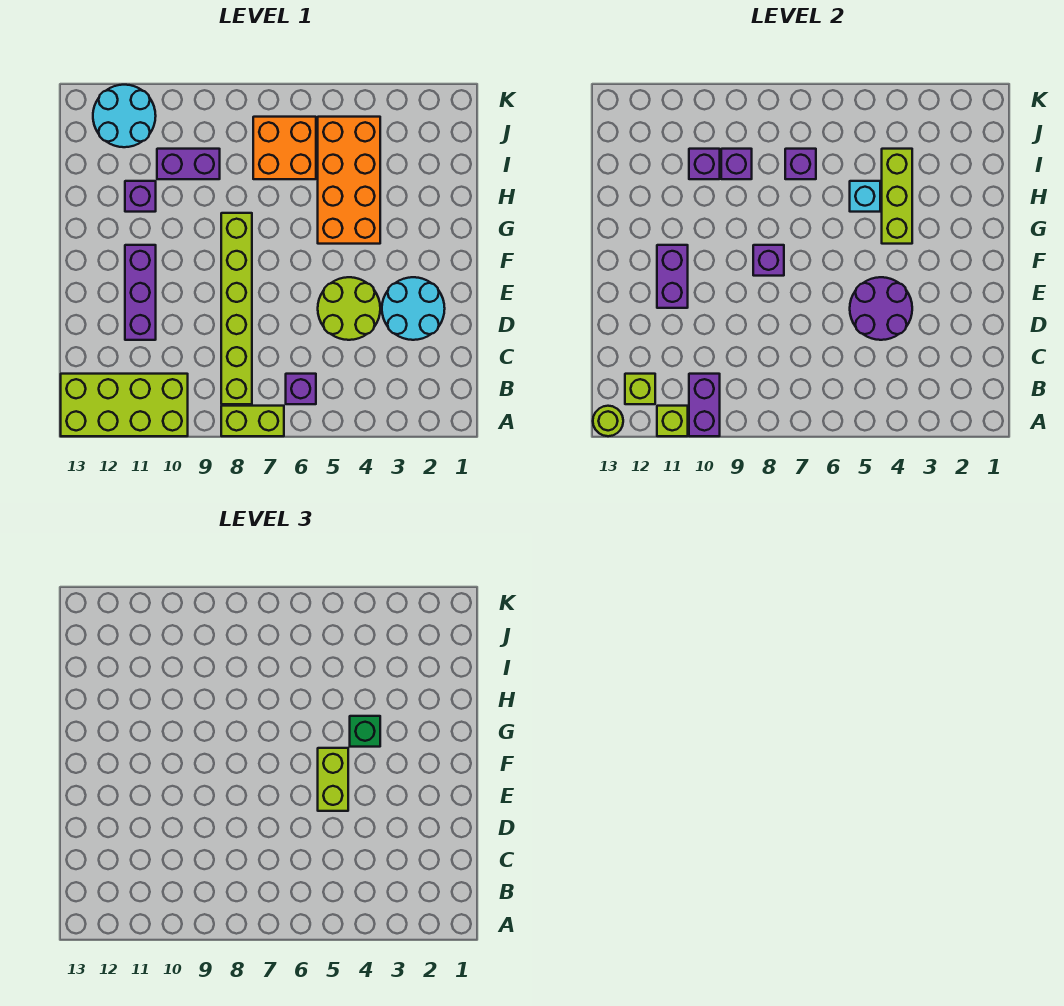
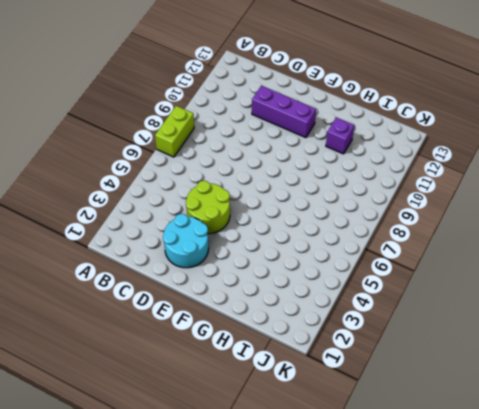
none -> lime 2x4 brick [61,374,188,436]
none -> purple 1x1 brick [286,374,316,404]
none -> lime 1x6 brick [221,213,252,404]

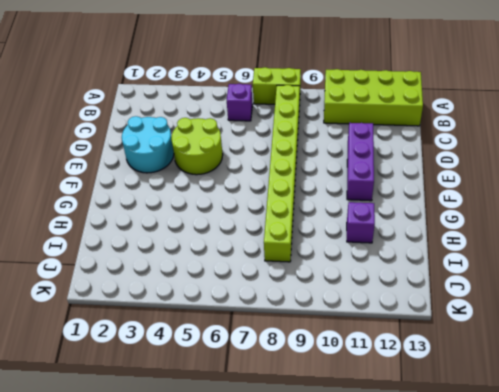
lime 1x8 brick [264,85,300,262] -> lime 1x6 brick [221,213,252,404]
none -> orange 2x4 brick [318,117,380,244]
none -> orange 2x2 brick [253,117,316,179]
none -> purple 1x2 brick [157,149,220,179]

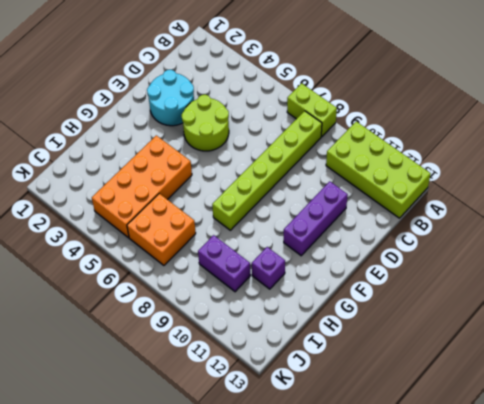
none -> purple 1x1 brick [286,374,316,404]
none -> cyan 2x2 round brick [93,85,156,147]
none -> purple 1x2 brick [689,374,720,436]

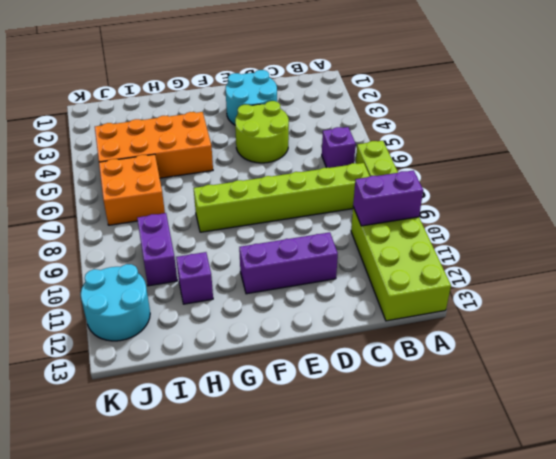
none -> lime 1x1 brick [657,406,688,436]
none -> lime 1x1 round brick [593,406,623,436]
none -> lime 1x1 brick [625,374,655,404]

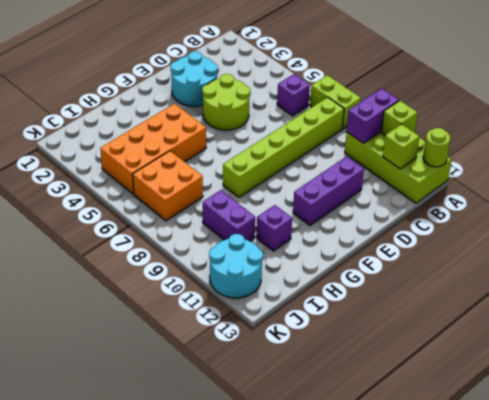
none -> purple 2x2 round brick [850,277,912,340]
none -> purple 1x2 brick [657,245,688,308]
none -> purple 1x1 brick [753,245,784,276]

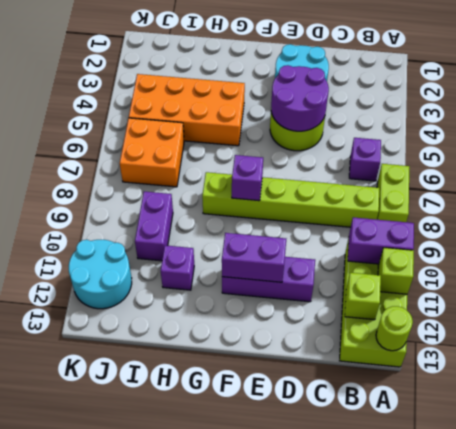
none -> lime 1x3 brick [882,149,912,244]
none -> cyan 1x1 brick [850,181,880,212]
none -> purple 1x1 brick [785,149,816,179]

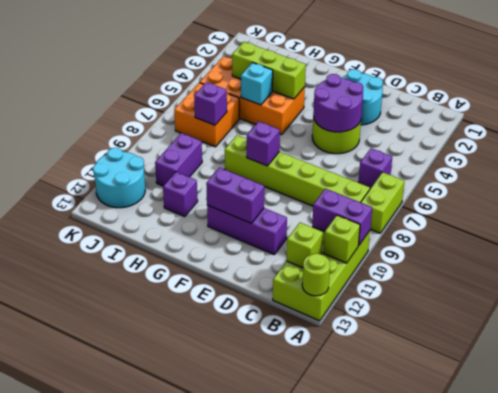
none -> purple 1x1 brick [721,149,752,179]
none -> purple 1x1 brick [689,149,720,179]
none -> lime 1x2 brick [318,748,348,811]

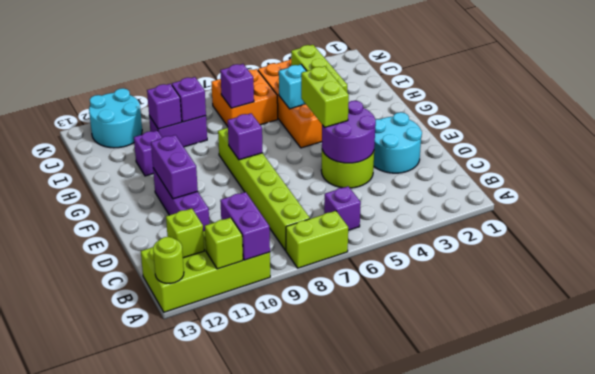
none -> green 1x1 brick [350,716,380,747]

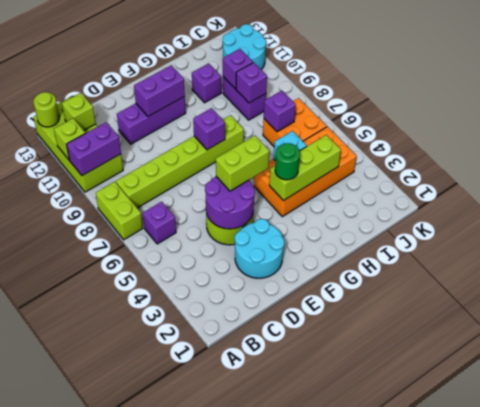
green 1x1 round brick [275,143,300,180] -> green 1x1 brick [350,716,380,747]

